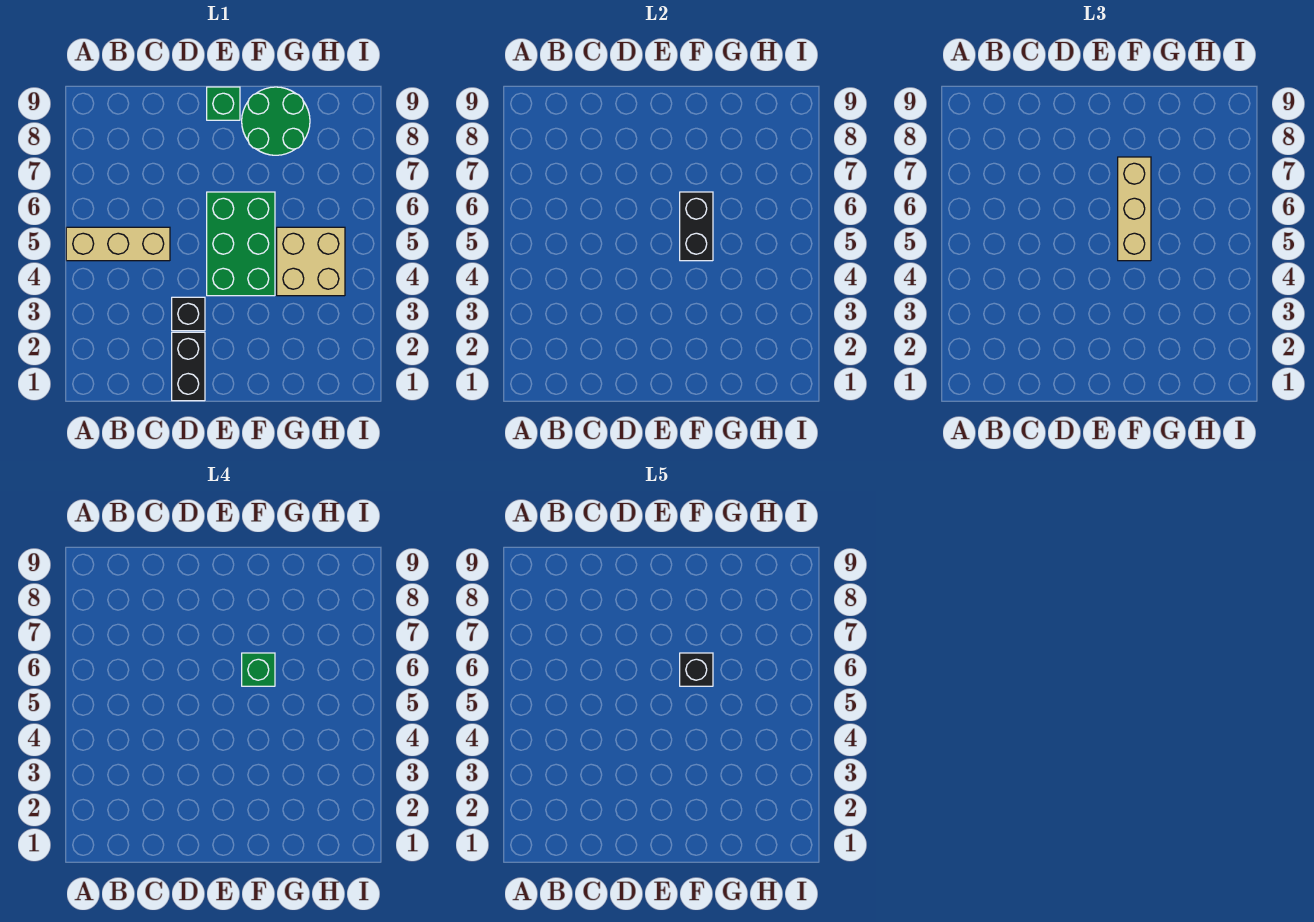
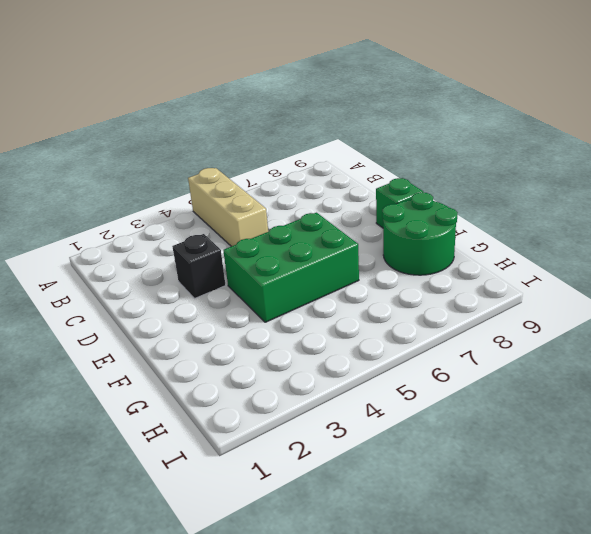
none -> black 1x2 brick [172,332,205,401]
none -> tan 2x2 brick [277,227,345,296]

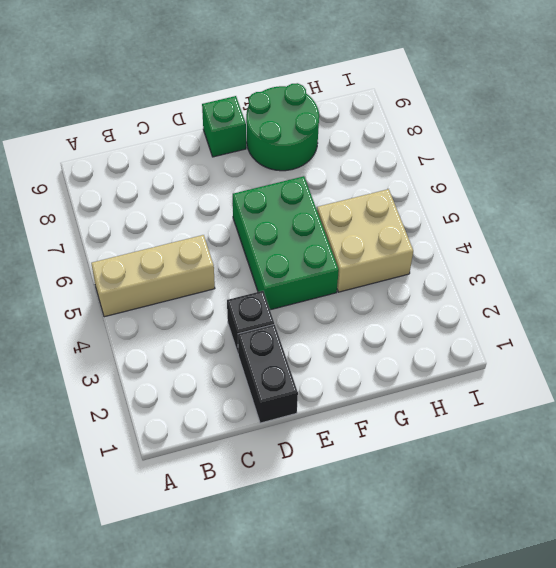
none -> black 1x2 brick [680,192,713,261]
none -> tan 1x3 brick [1118,157,1151,261]

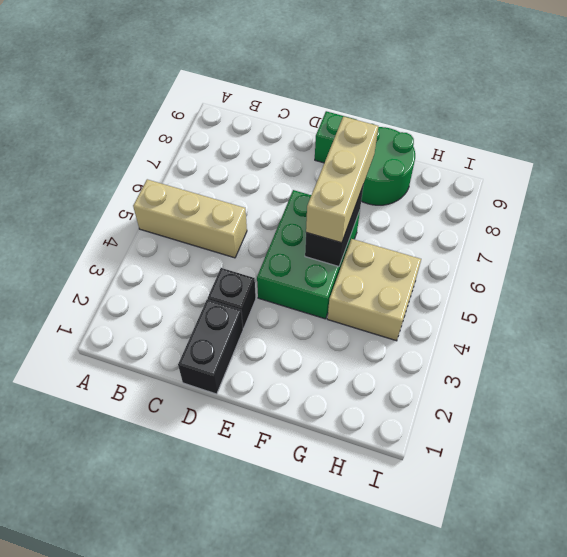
none -> green 1x1 brick [242,653,275,686]
none -> black 1x1 brick [680,653,713,686]

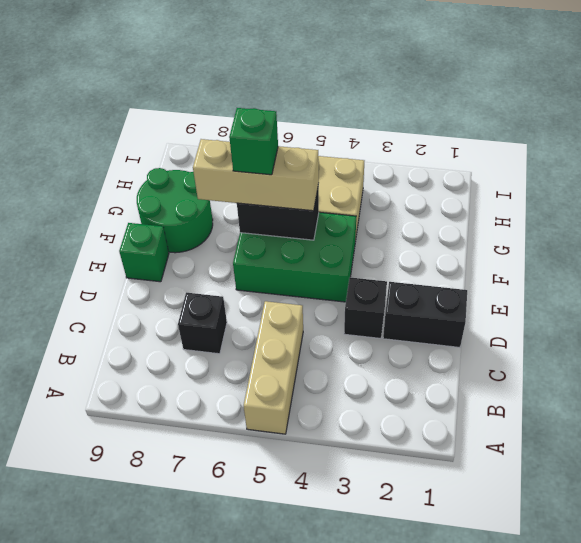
black 1x1 brick [178,293,227,354] -> black 1x1 brick moved to [680,653,713,686]

